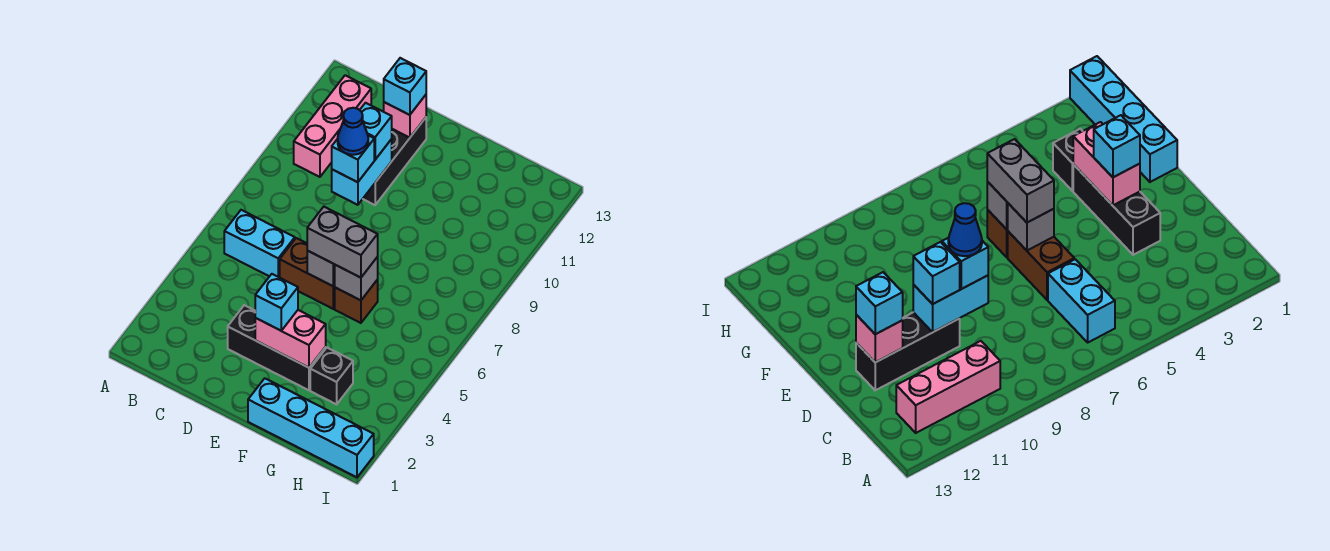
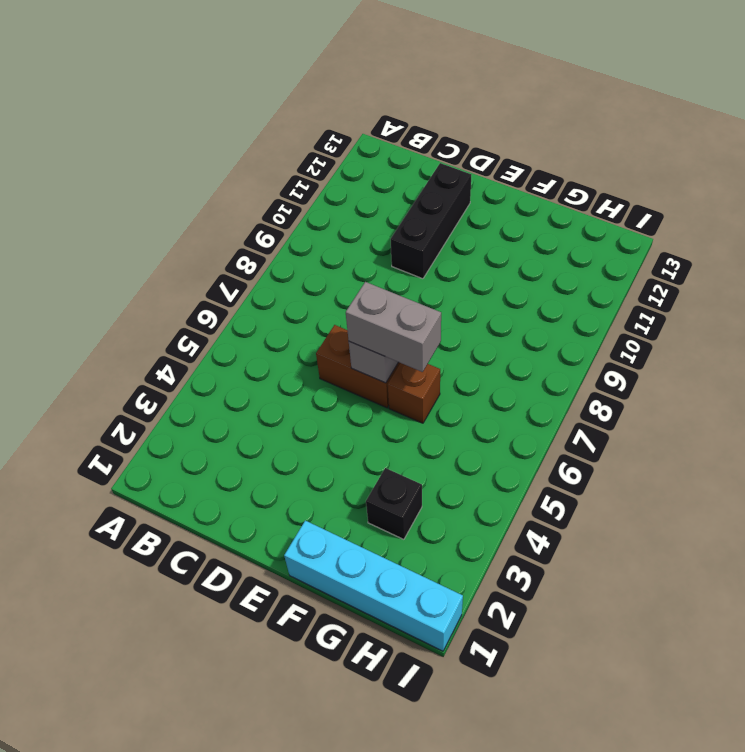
none -> cyan 1x2 brick [224,210,295,277]
none -> pink 1x3 brick [294,75,371,177]
none -> black 1x3 brick [228,305,326,390]

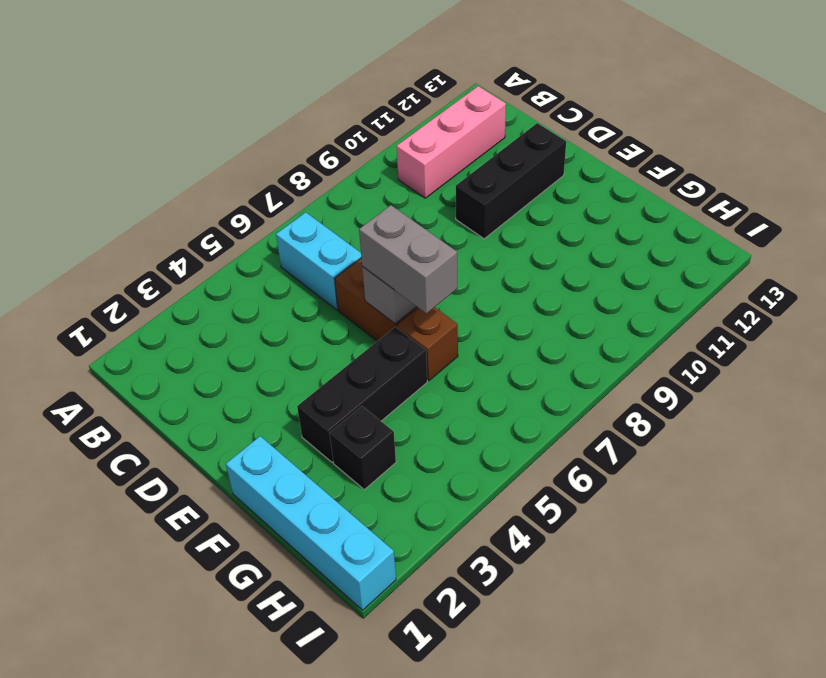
black 1x3 brick [297,327,427,462] -> black 1x3 brick turned to [228,305,326,390]
none -> cyan 1x2 brick [332,139,392,205]
none -> pink 1x1 brick [384,95,426,138]
none -> pink 1x2 brick [255,310,326,368]

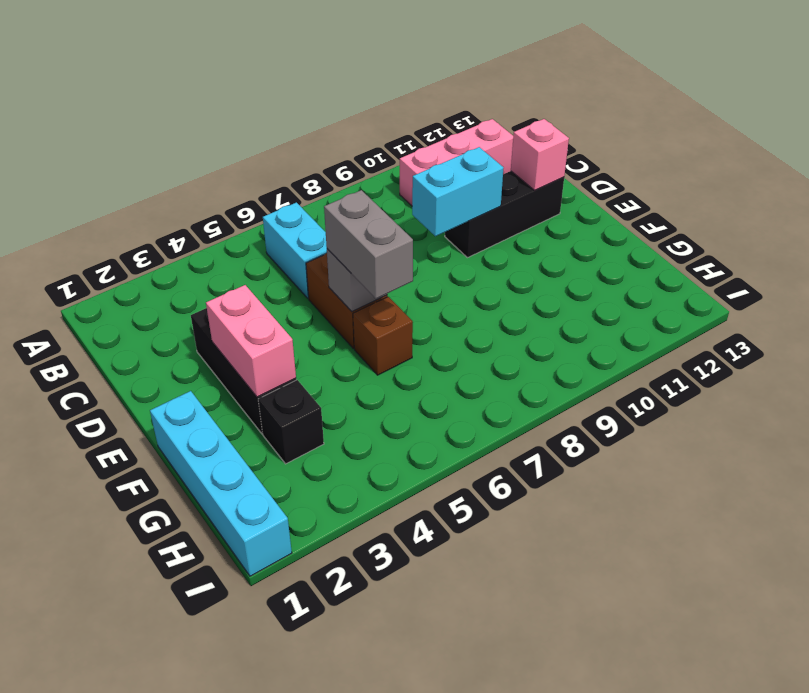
none -> grey 1x1 brick [335,257,378,300]
none -> cyan 1x1 brick [332,135,374,182]
none -> cyan 1x1 brick [360,103,392,160]

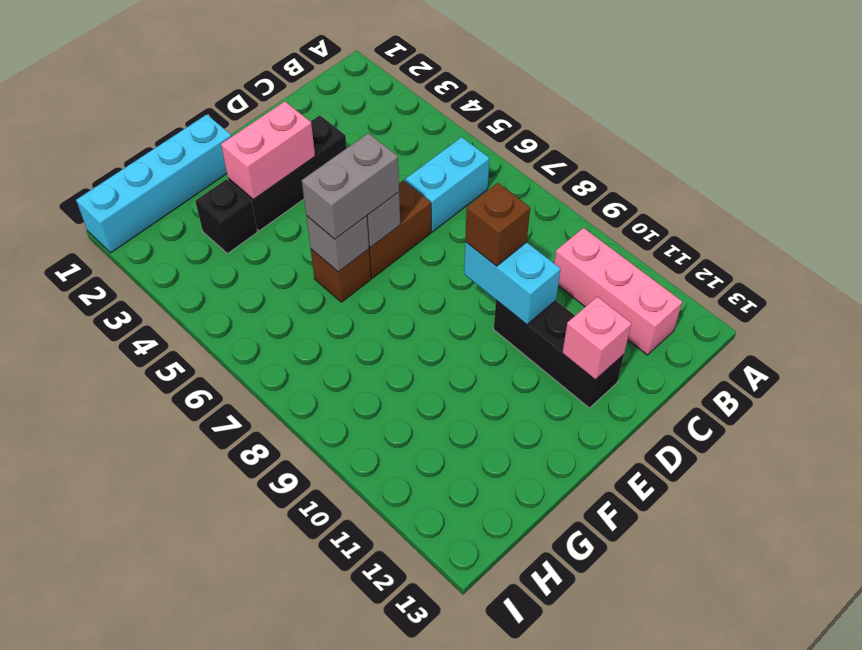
brown 1x1 brick [465,183,530,266] -> cyan 1x1 brick [332,135,374,182]
none -> cyan 1x1 brick [360,103,392,160]
none -> cyan 1x1 brick [384,58,426,115]
none -> cyan 1x1 brick [255,274,298,331]

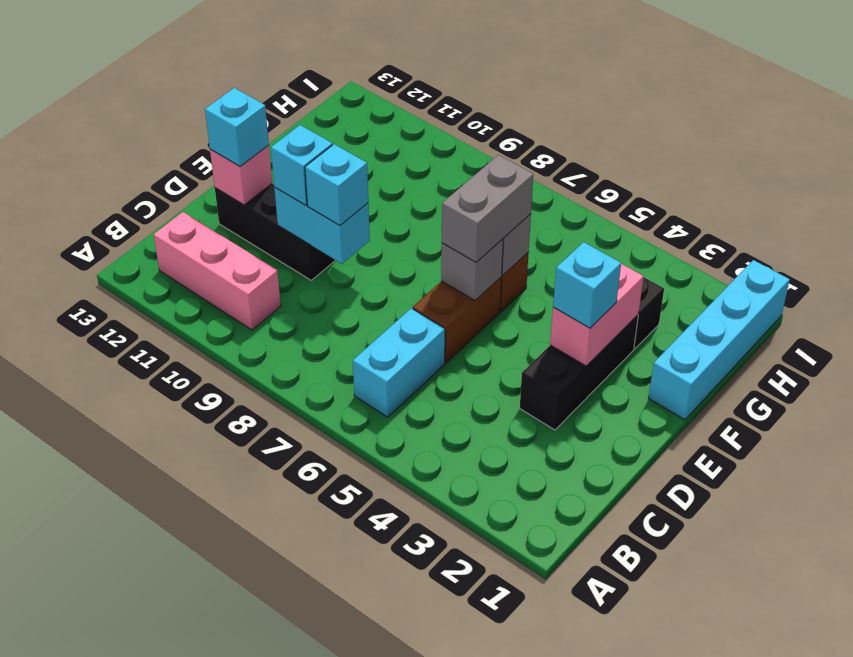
none -> blue 1x1 cone [338,108,368,155]

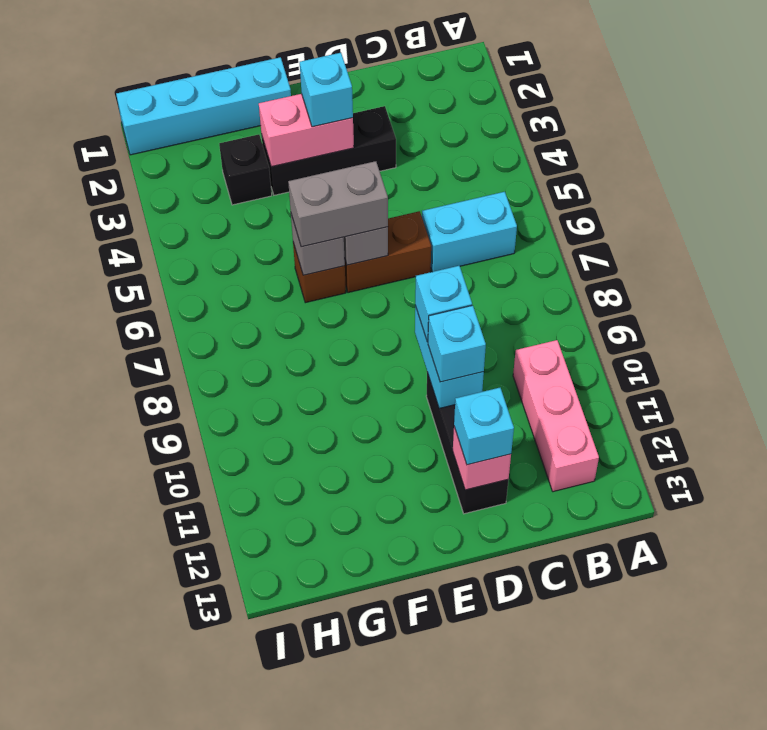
none -> blue 1x1 cone [338,108,368,155]

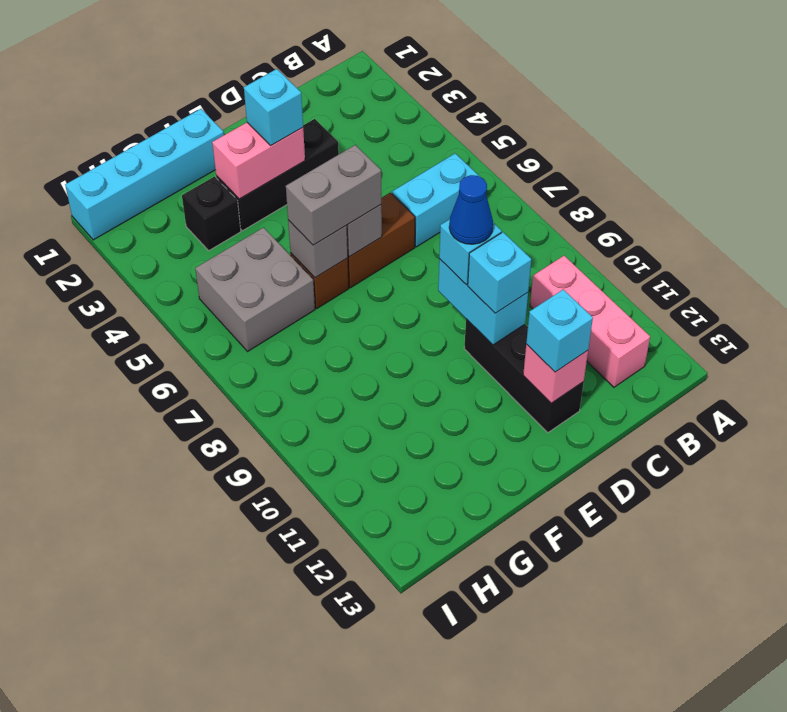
grey 2x2 brick [195,228,315,351] -> none

